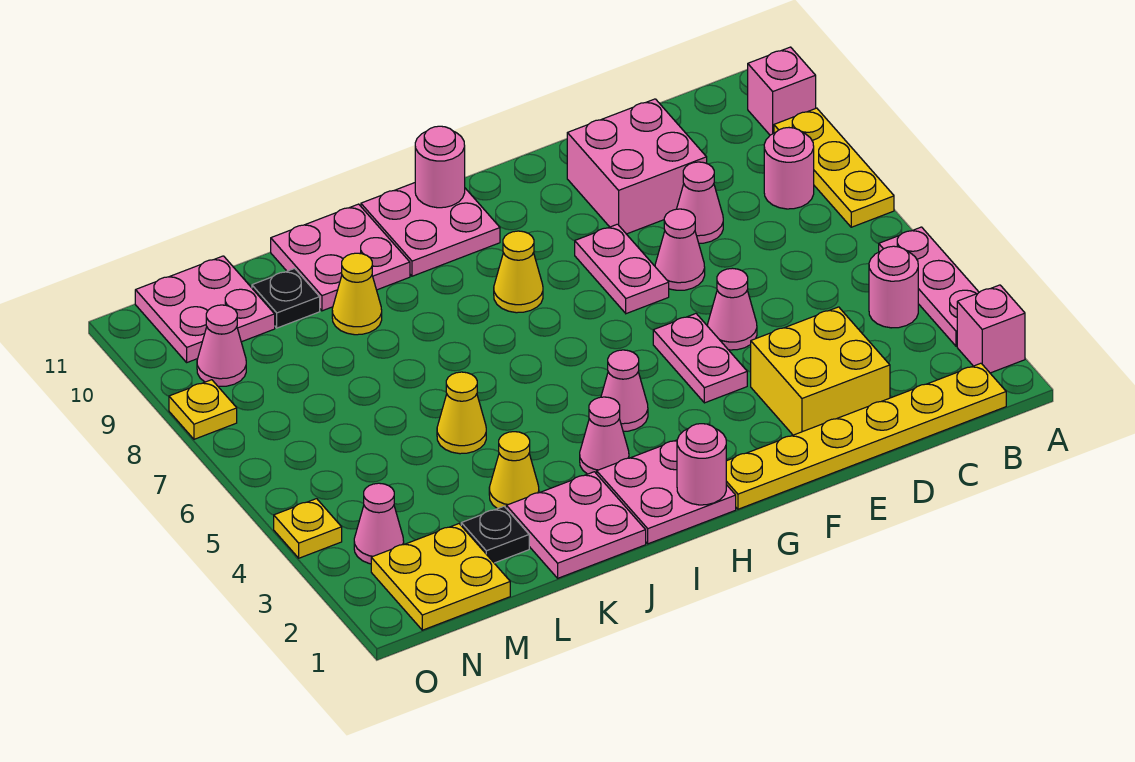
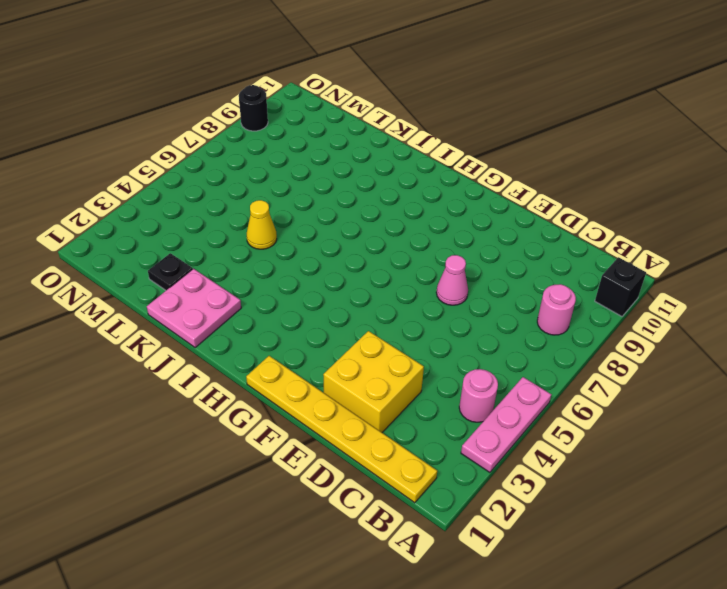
black 1x1 brick [595,257,646,316] -> pink 1x1 brick [747,47,816,135]
black 1x1 round brick [239,85,268,131] -> none
none -> pink 1x1 brick [957,285,1025,373]
none -> yellow 1x3 plate [774,108,894,227]
none -> pink 1x1 cone [677,162,723,243]
none -> pink 2x2 brick [567,99,707,234]

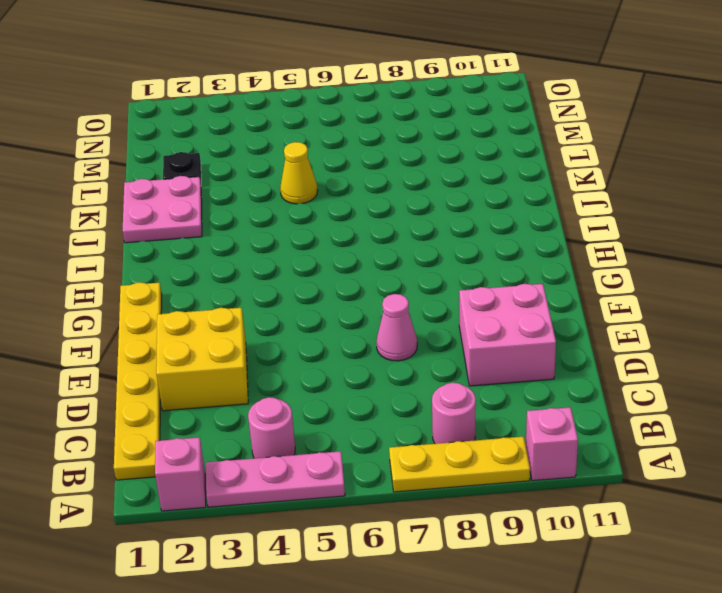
none -> pink 1x1 cone [677,162,723,243]
none -> pink 1x1 cone [708,268,757,350]
none -> pink 1x2 plate [653,314,747,403]
none -> pink 1x2 plate [575,224,669,314]

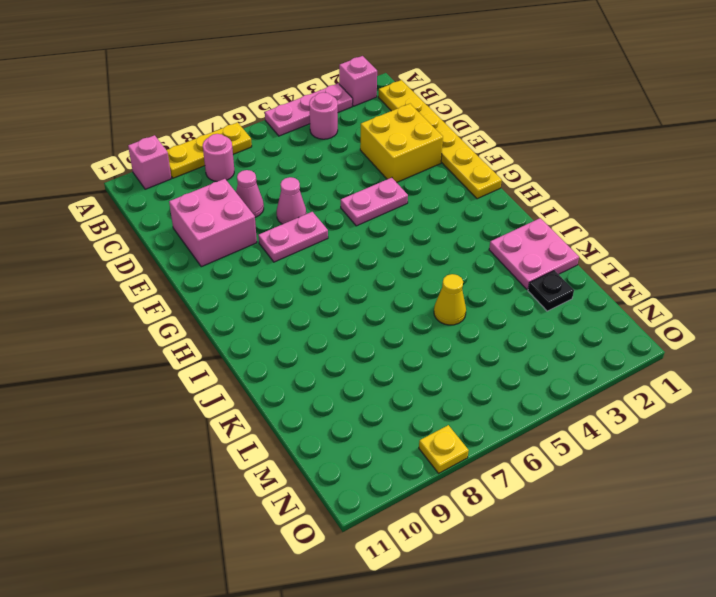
none -> pink 1x1 cone [708,268,757,350]
none -> pink 2x2 plate [597,440,736,544]
none -> pink 1x1 cone [601,350,648,431]
none -> yellow 1x1 cone [494,231,543,313]

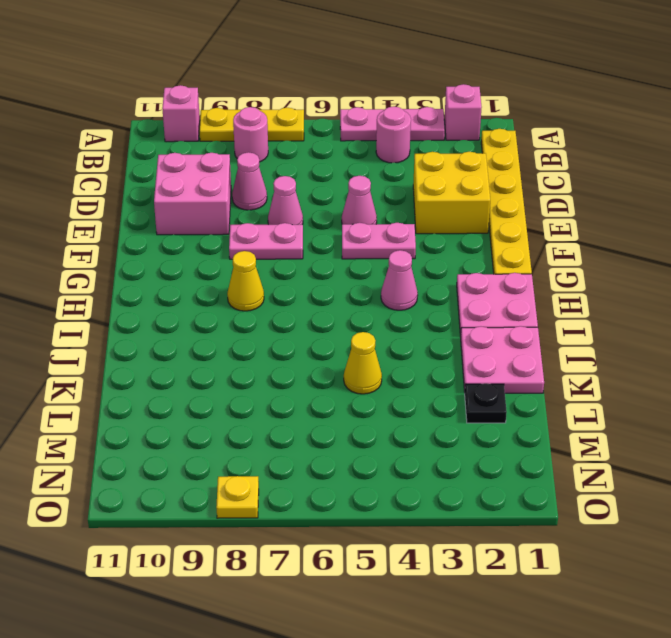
none -> pink 2x2 plate [361,183,500,276]
none -> pink 1x1 cone [580,397,629,474]
none -> pink 2x2 plate [271,204,410,311]
none -> yellow 1x1 cone [489,432,539,509]

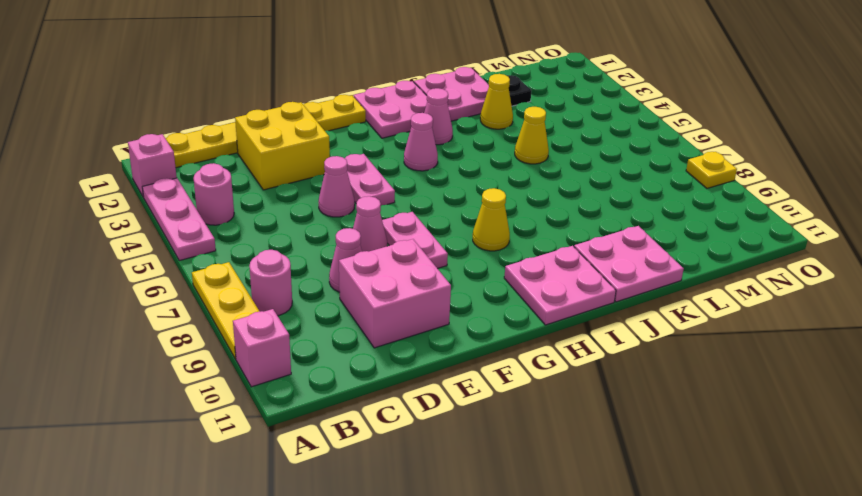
none -> yellow 1x1 cone [332,253,382,335]
none -> black 1x1 plate [252,268,320,328]
none -> yellow 2x2 plate [371,524,510,630]
none -> pink 2x2 plate [135,256,275,362]

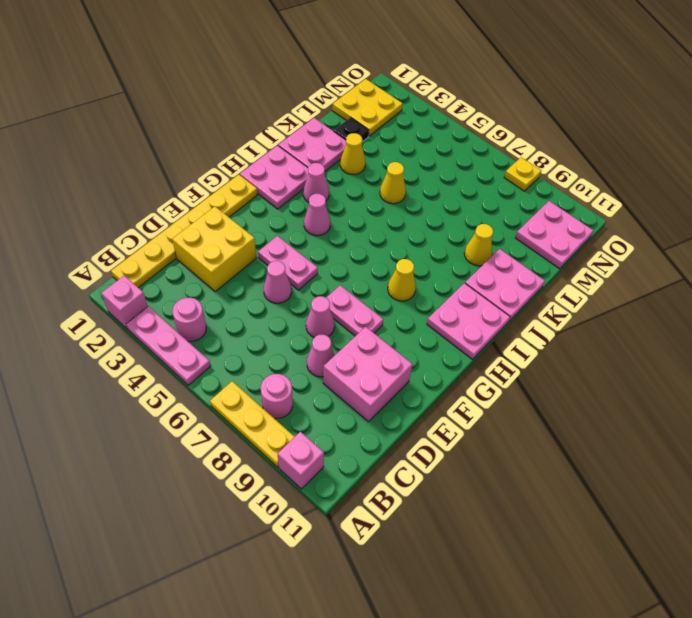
none -> black 1x1 plate [252,268,320,328]
none -> pink 1x1 cone [354,483,404,564]
none -> pink 1x1 cone [197,305,246,386]
none -> yellow 1x1 plate [274,499,342,558]

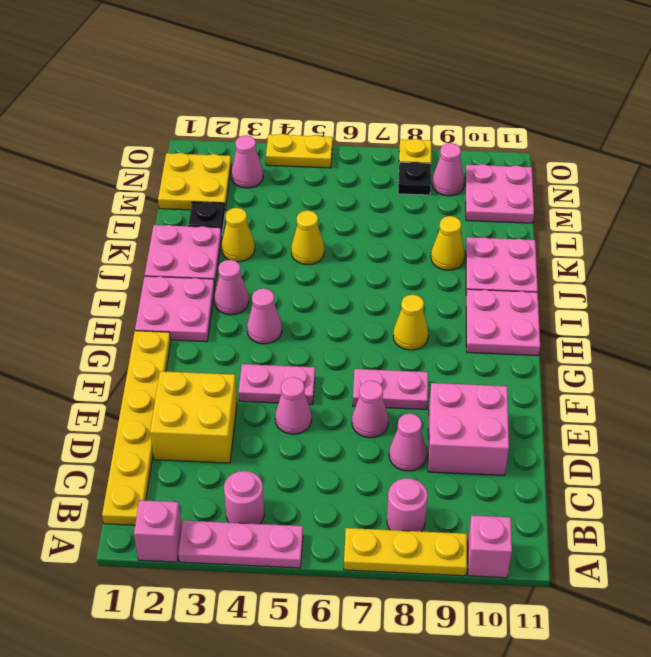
black 1x1 plate [398,162,431,195] -> black 1x1 plate moved to [252,268,320,328]
yellow 1x2 plate [266,134,333,168] -> yellow 1x1 plate [274,499,342,558]
none -> pink 1x1 round brick [677,424,726,505]
none -> pink 1x1 round brick [415,126,465,208]

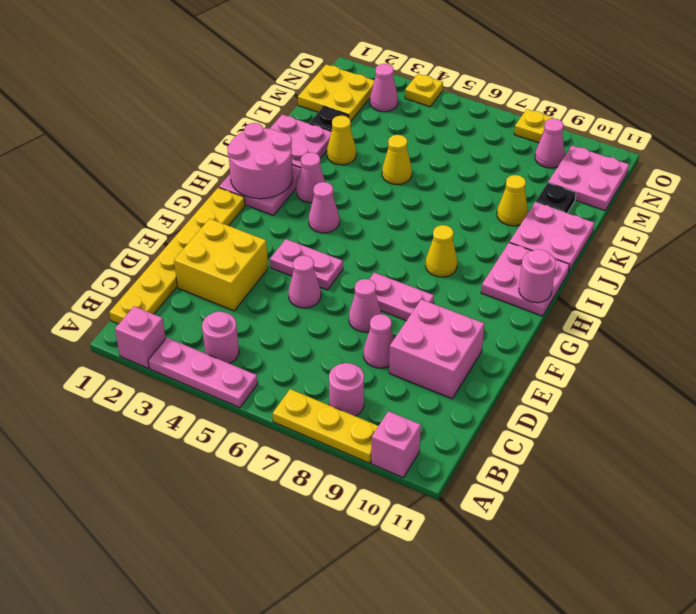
pink 2x2 round brick [227,123,293,199] -> pink 1x1 round brick [677,424,726,505]

